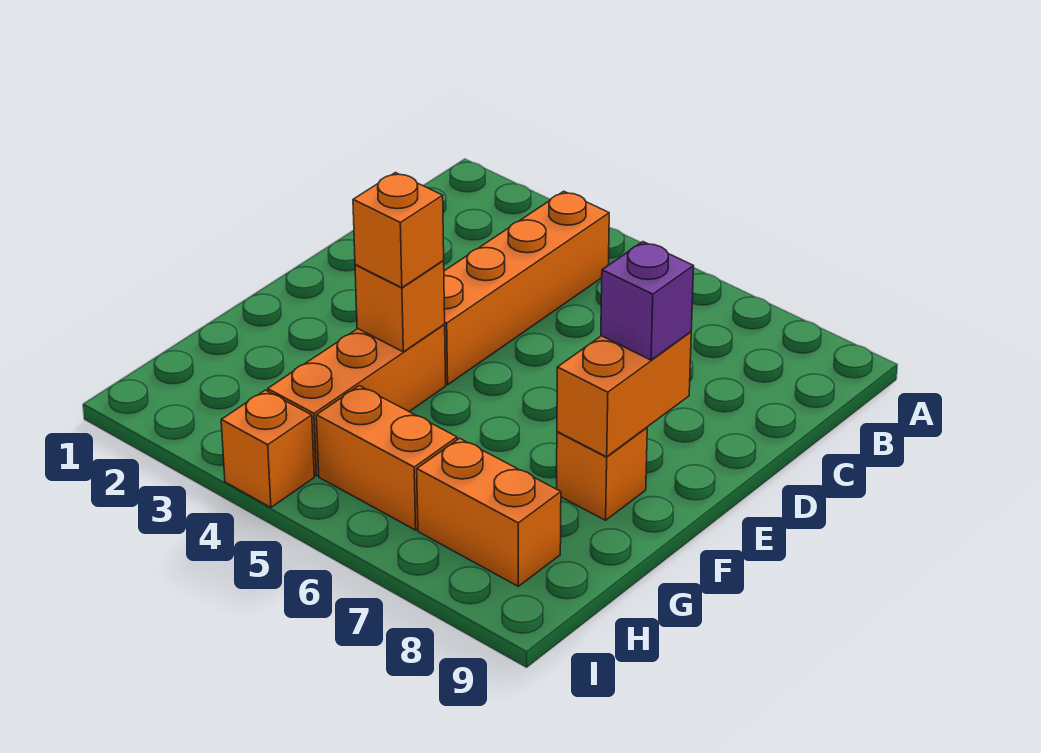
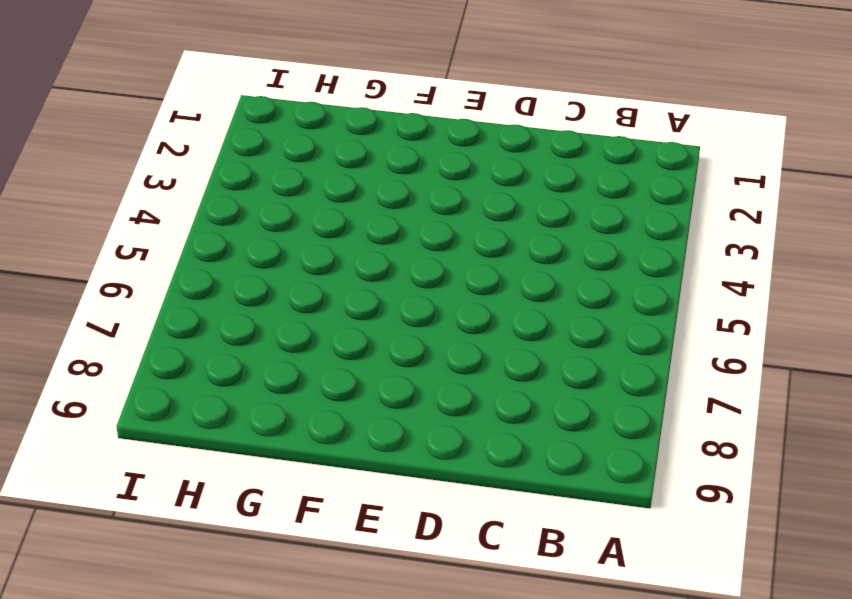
none -> orange 1x4 brick [444,191,609,385]
none -> orange 1x3 brick [268,325,446,476]

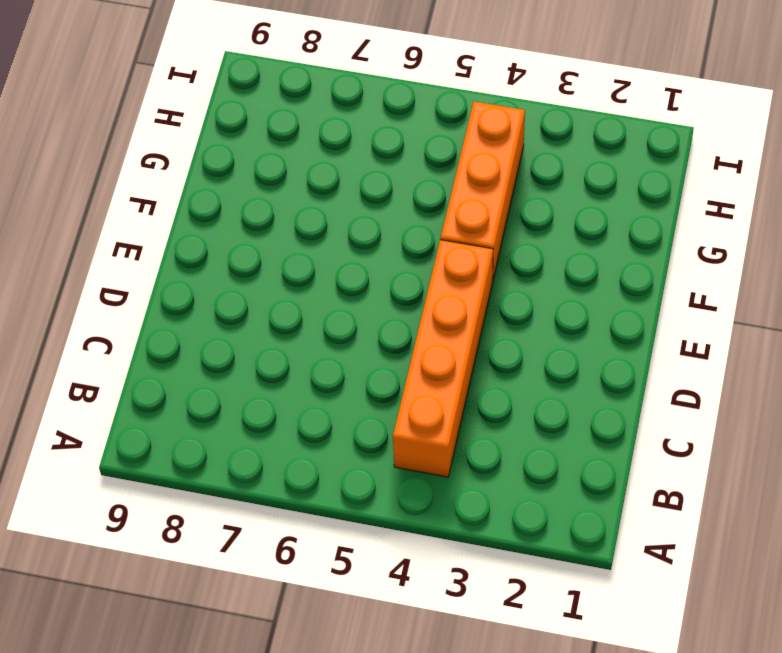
none -> orange 1x1 brick [557,428,647,520]
none -> orange 1x2 brick [316,386,457,530]

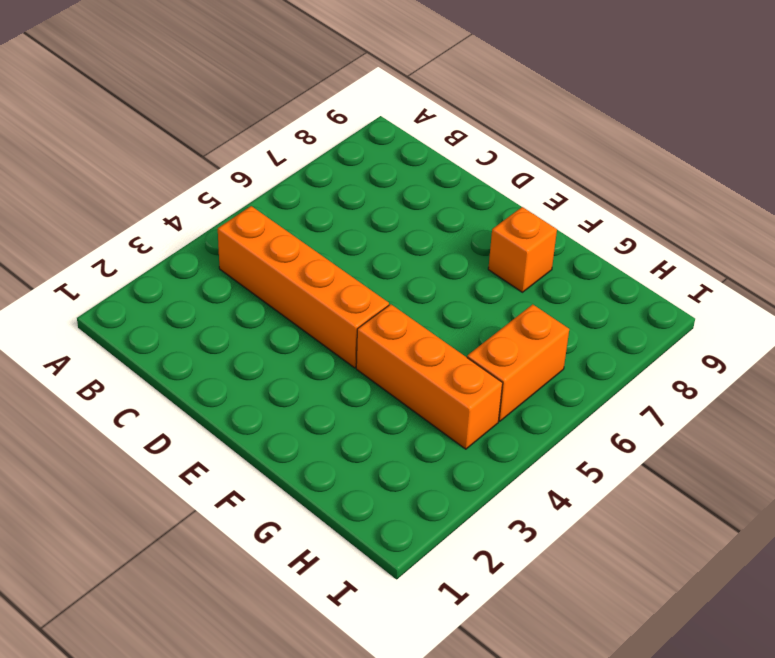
none -> orange 1x2 brick [417,438,561,586]
none -> orange 1x1 brick [221,390,314,507]

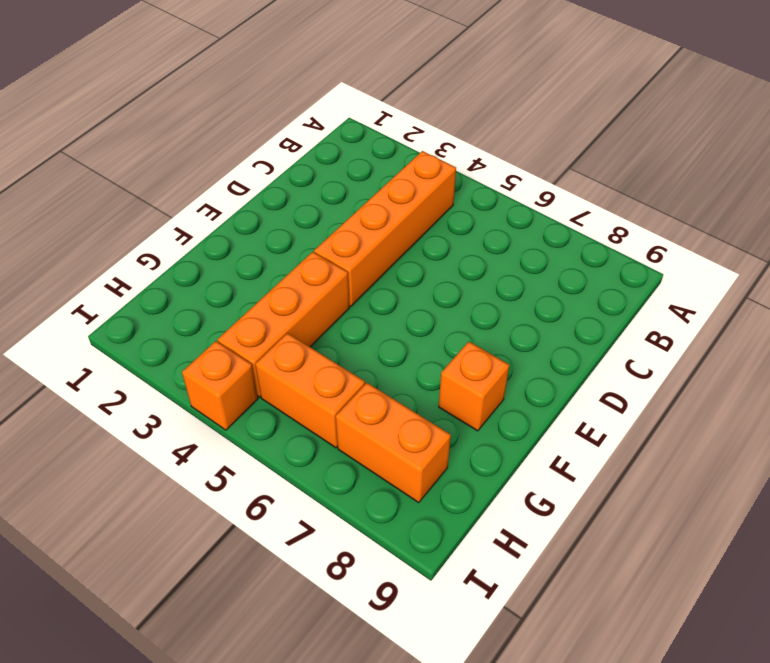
none -> orange 1x2 brick [557,332,691,457]
none -> orange 1x1 brick [355,261,445,352]

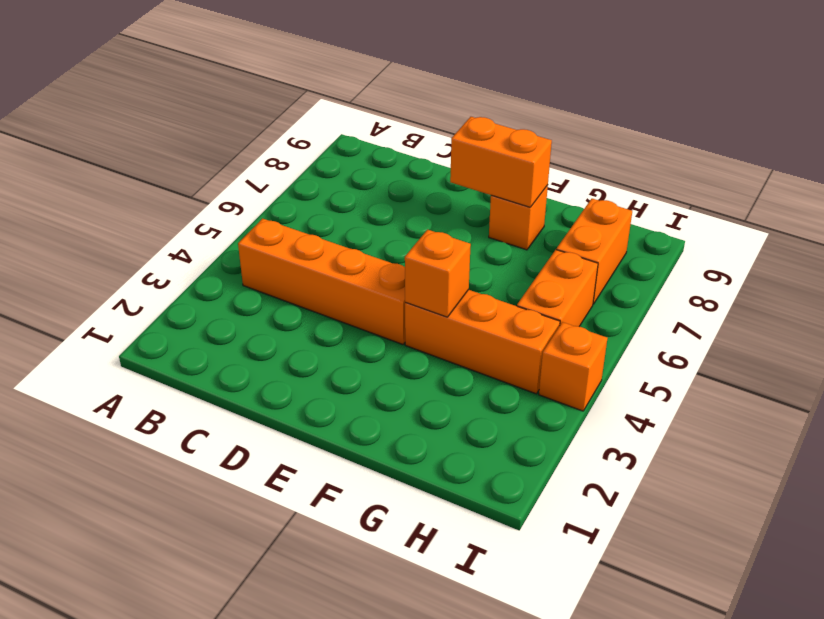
none -> purple 1x1 brick [601,242,694,360]
none -> orange 1x1 brick [353,173,444,288]

